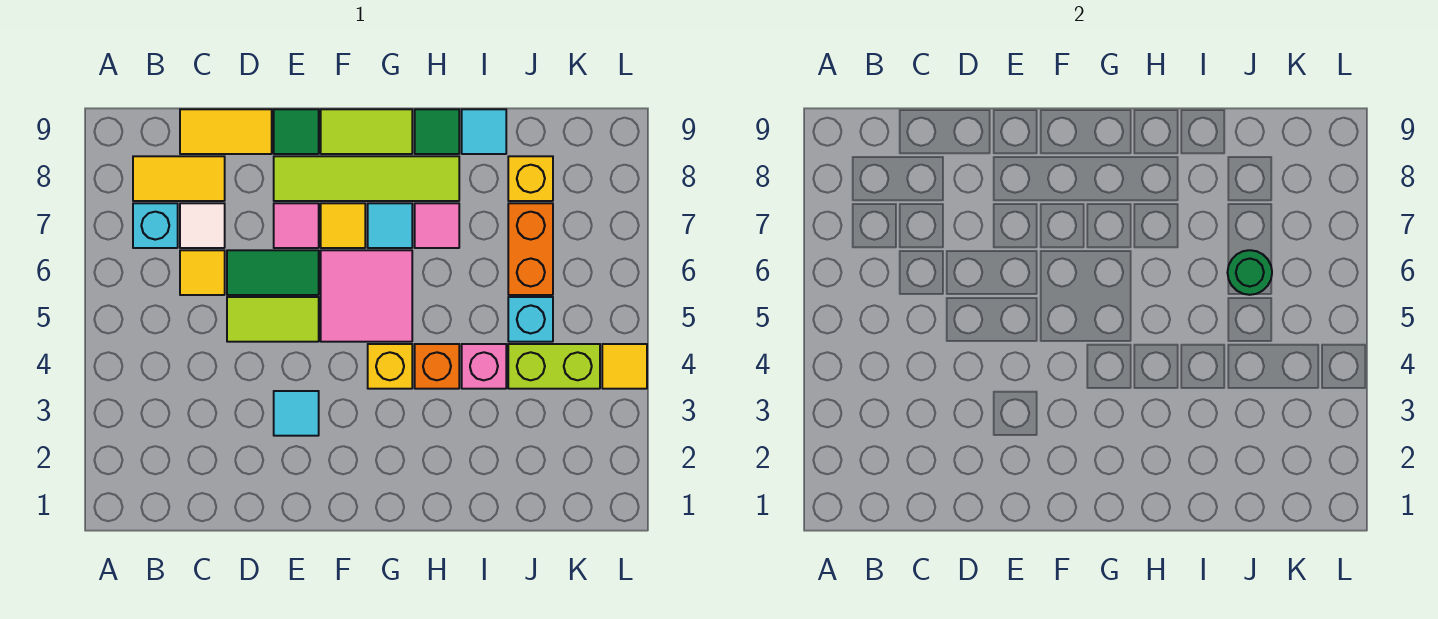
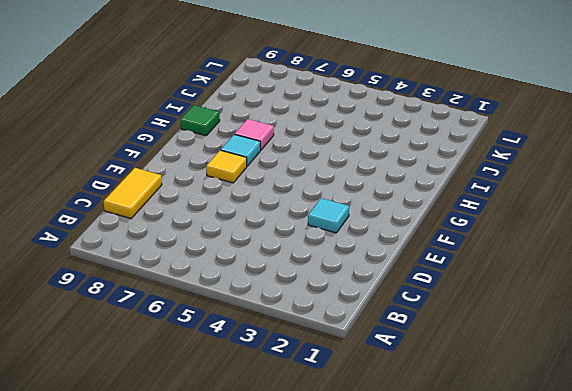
none -> cyan 1x1 brick [133,203,178,248]
none -> yellow 1x2 tile [133,156,225,201]
none -> yellow 1x1 tile [180,250,225,295]

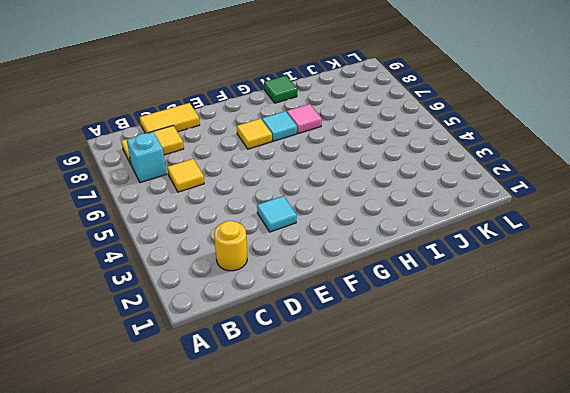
yellow 1x1 round brick [214,221,247,271] -> none
none -> white 1x1 tile [180,203,225,248]
none -> lime 1x2 tile [227,297,319,342]
none -> green 1x2 tile [227,250,319,295]

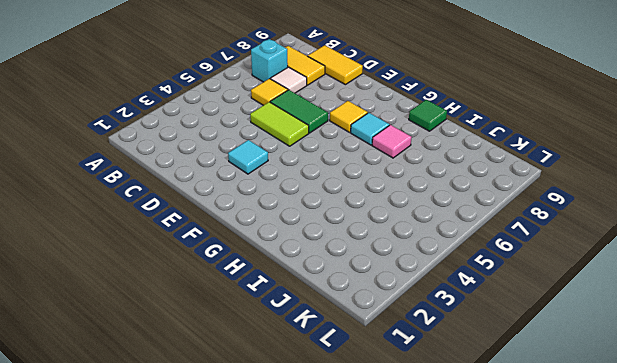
none -> pink 1x1 tile [274,203,319,248]
none -> lime 1x4 tile [274,156,459,201]
none -> green 1x1 tile [274,109,319,154]

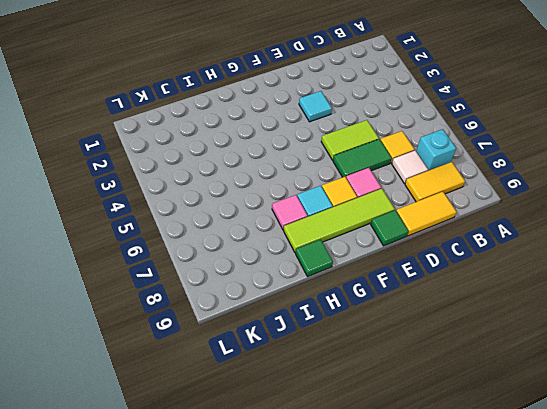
none -> pink 2x2 tile [321,250,412,342]
none -> lime 1x2 tile [321,109,412,154]
none -> yellow 1x1 brick [368,344,412,389]

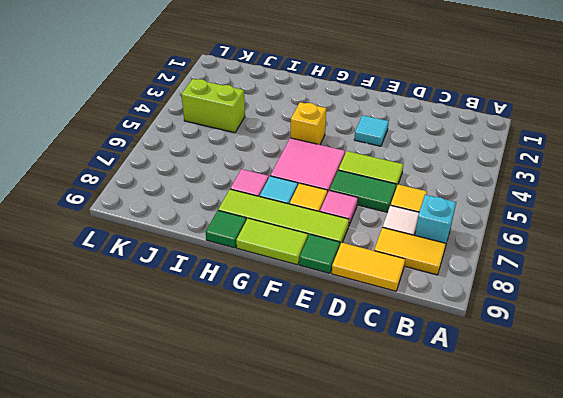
none -> orange 1x1 brick [415,344,459,389]
none -> pink 1x1 brick [462,344,506,389]
none -> cyan 1x1 tile [462,109,506,154]

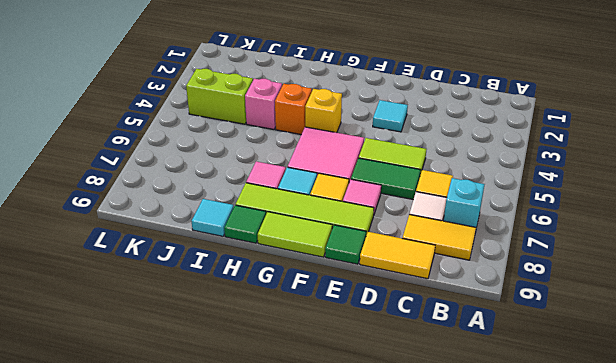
none -> cyan 1x1 brick [508,297,553,342]
none -> orange 1x2 brick [508,203,553,295]
none -> yellow 1x1 brick [508,156,553,201]

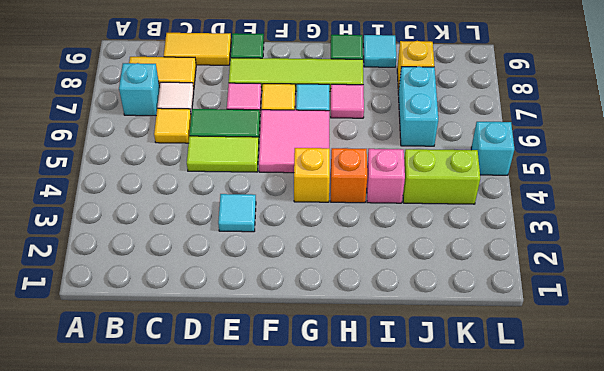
cyan 1x2 brick [398,67,438,146] -> orange 1x2 brick [508,203,553,295]
cyan 1x1 brick [471,122,514,175] -> cyan 1x1 brick moved to [508,297,553,342]
none -> lime 1x2 tile [321,109,412,154]
none -> yellow 1x1 tile [602,344,647,389]
none -> green 1x1 round brick [1228,250,1272,295]

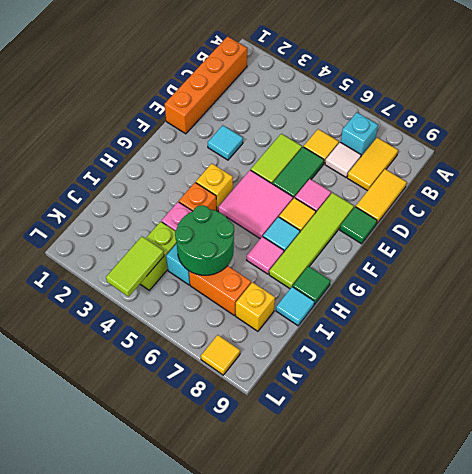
orange 1x4 brick [165,36,247,134] -> none
green 2x2 round brick [175,205,234,275] -> green 1x1 round brick [1228,250,1272,295]
lime 1x2 tile [106,237,164,297] -> lime 1x2 tile moved to [321,109,412,154]
yellow 1x1 tile [201,335,240,375] -> yellow 1x1 tile moved to [602,344,647,389]

